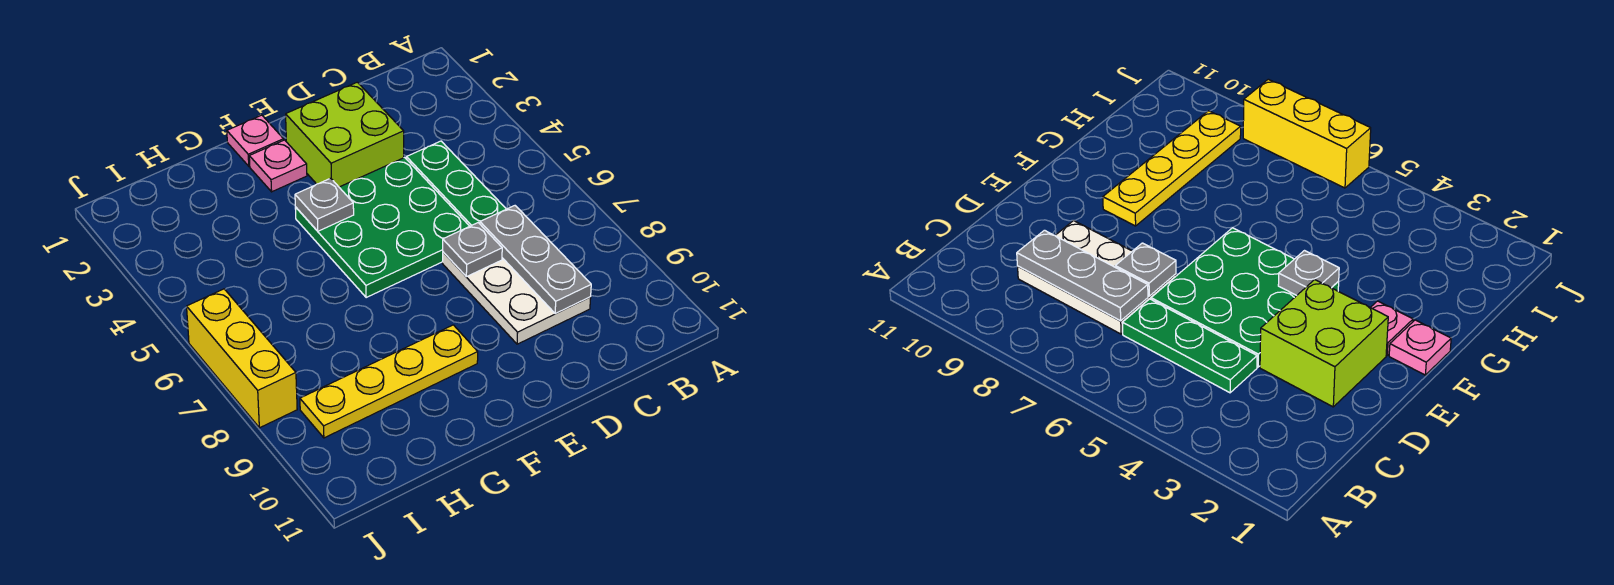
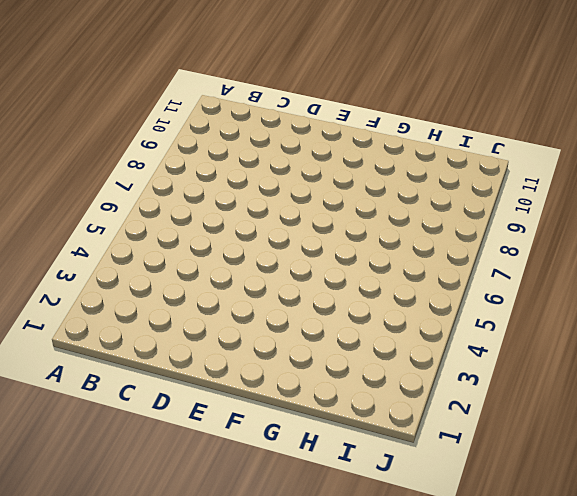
none -> green 1x3 plate [407,141,506,226]
none -> white 2x3 plate [442,252,591,344]

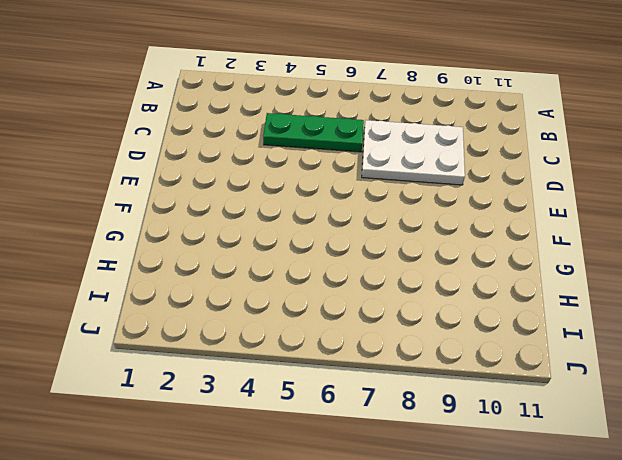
none -> lime 2x2 brick [286,82,404,187]
none -> green 3x3 plate [295,157,469,297]

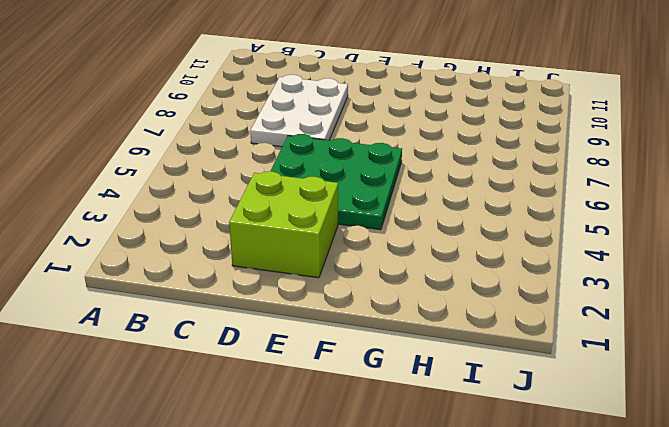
none -> green 1x3 plate [407,141,506,226]
none -> pink 1x1 plate [227,115,284,166]

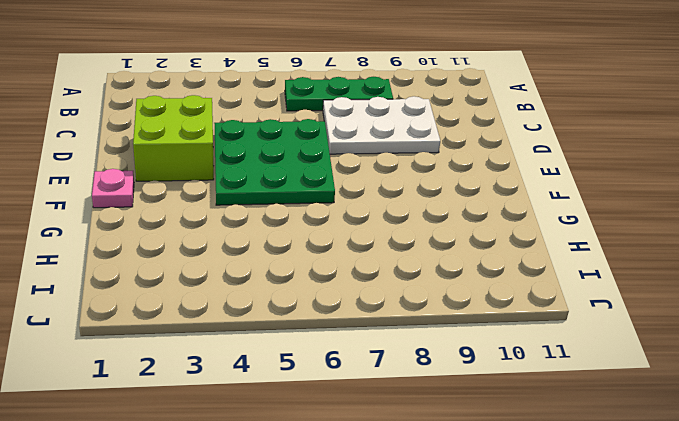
green 1x3 plate [285,77,393,111] -> green 1x3 plate moved to [407,141,506,226]
none -> pink 1x1 plate [249,140,307,192]
none -> yellow 1x4 plate [300,325,478,438]

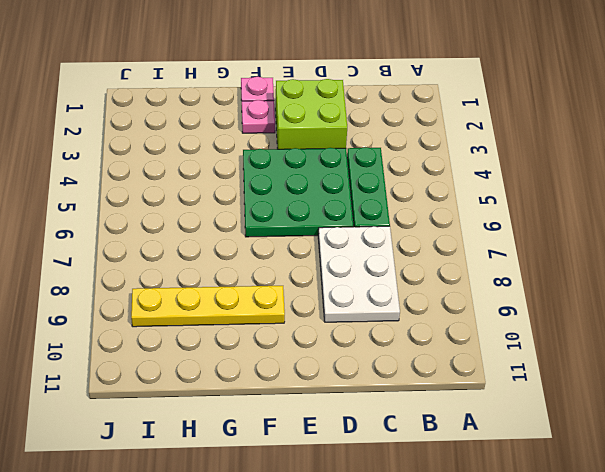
none -> yellow 1x3 brick [187,289,297,428]
none -> grey 1x3 plate [480,206,591,314]

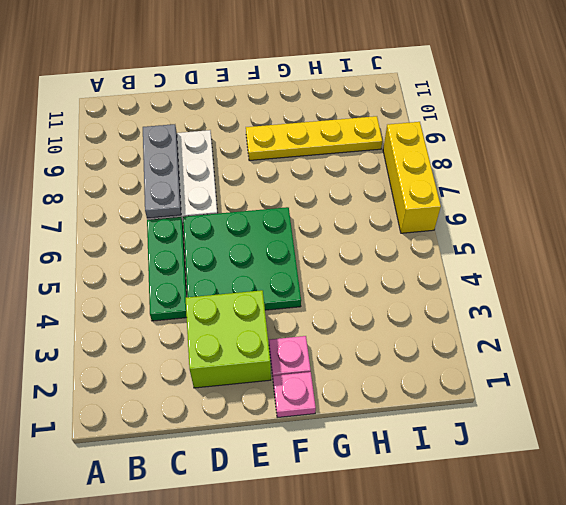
none -> grey 1x1 plate [443,223,502,277]
none -> grey 1x1 plate [295,178,354,231]

